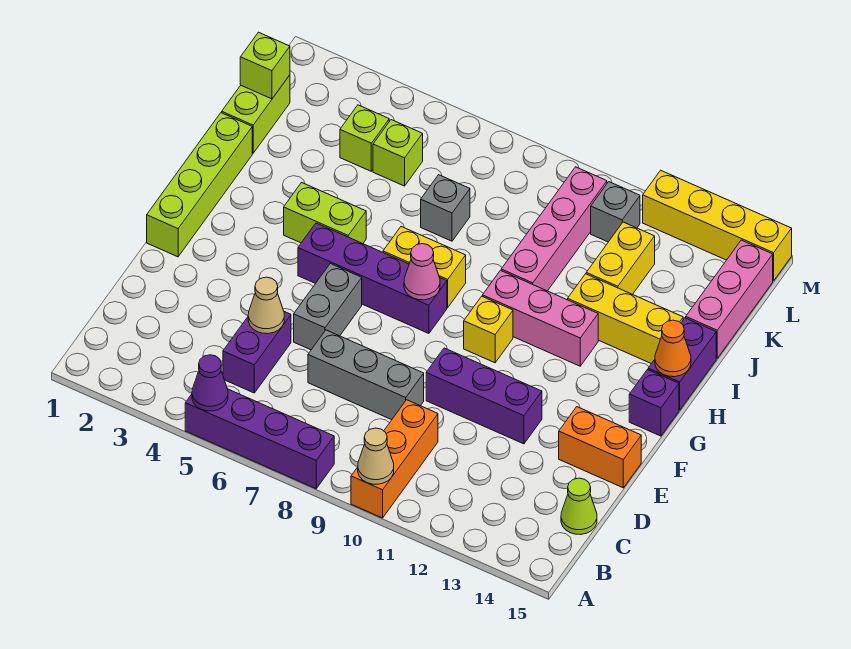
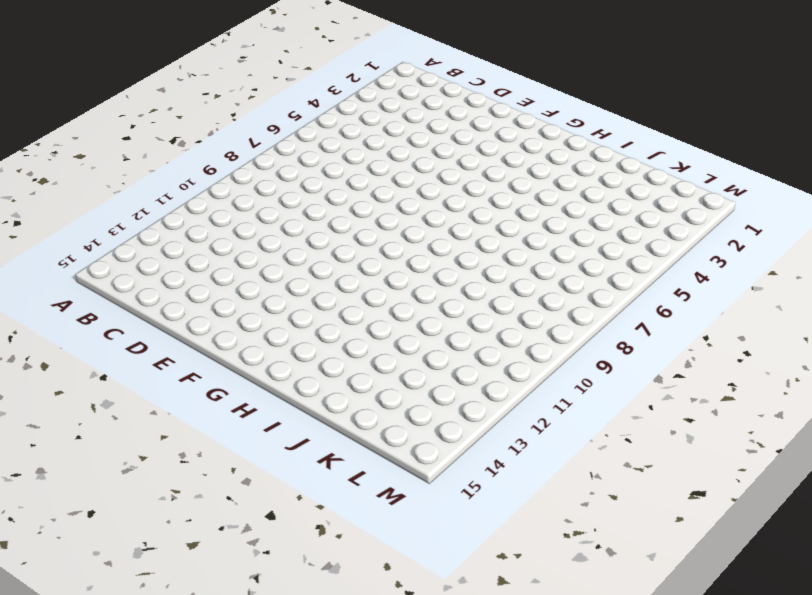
none -> purple 1x4 brick [185,389,334,489]
none -> orange 1x3 brick [351,400,438,518]
none -> purple 1x2 brick [223,312,291,393]
none -> lime 1x1 cone [561,478,597,534]

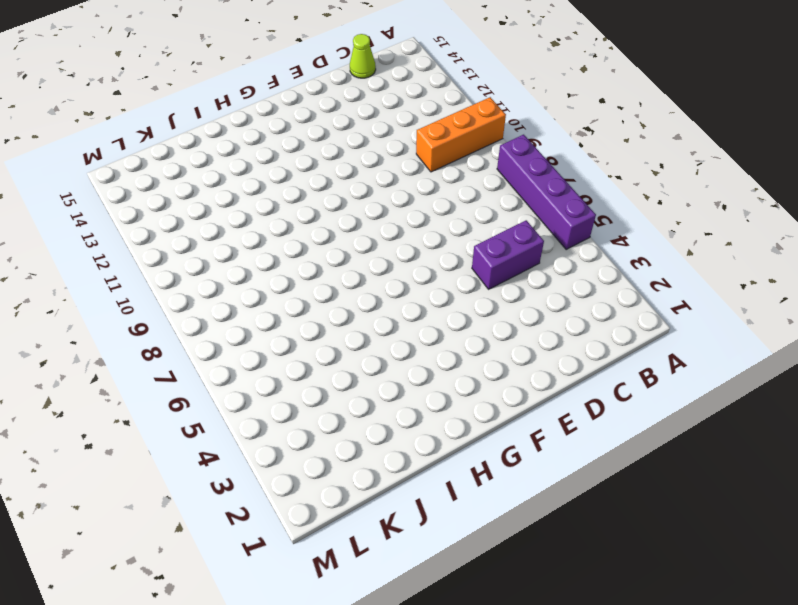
none -> grey 1x3 brick [308,330,424,420]
none -> grey 1x2 brick [294,264,362,350]
none -> purple 1x3 brick [426,348,542,444]
none -> orange 1x2 brick [559,407,641,488]

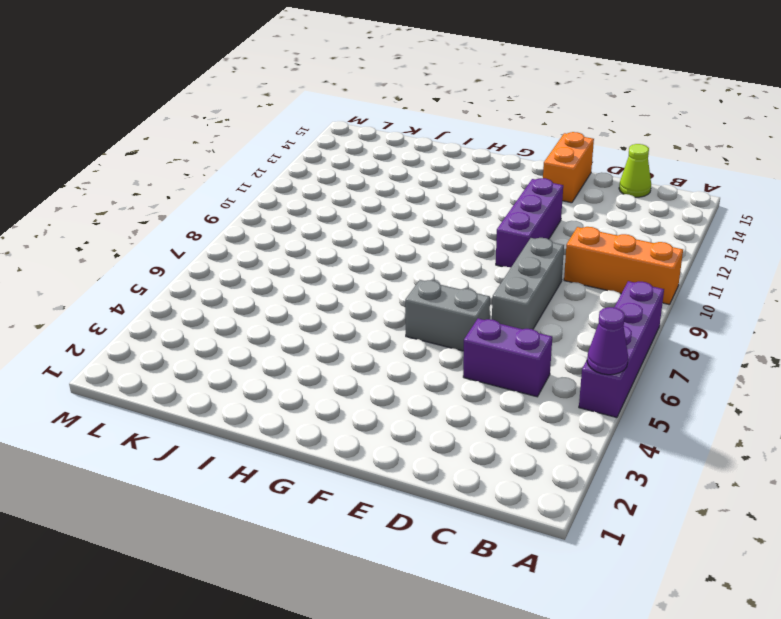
none -> lime 1x4 brick [147,113,252,257]
none -> purple 1x4 brick [298,223,447,333]
none -> yellow 1x1 brick [464,296,513,363]
none -> purple 1x1 brick [629,370,679,436]

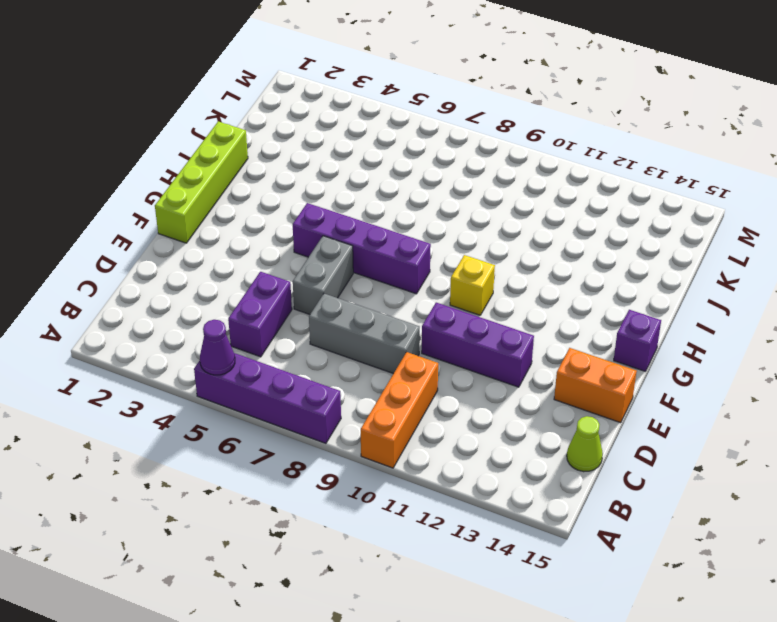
none -> lime 1x2 brick [284,183,366,244]
none -> yellow 1x2 brick [383,227,466,308]
none -> pink 1x3 brick [482,270,598,366]
none -> purple 1x2 brick [648,318,716,410]

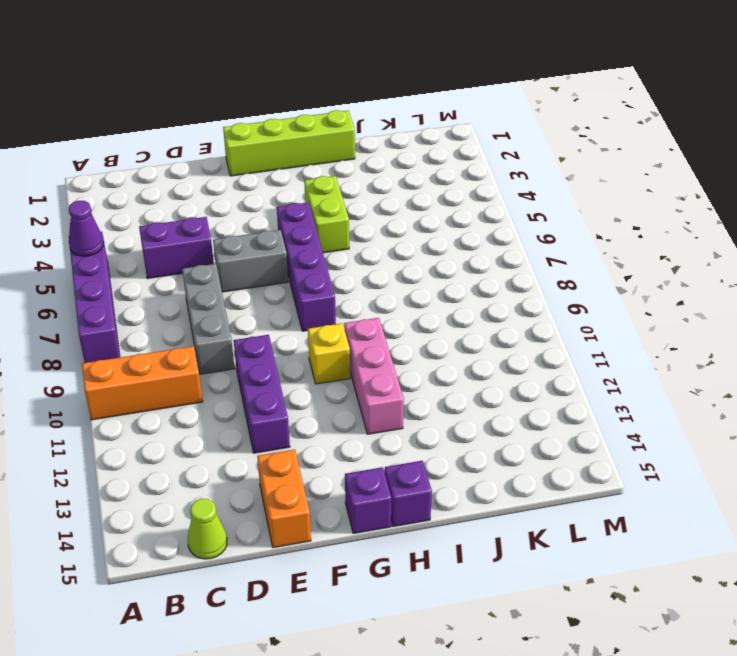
purple 1x1 brick [385,461,432,527] -> purple 1x2 brick [648,318,716,410]
none -> yellow 1x2 brick [383,227,466,308]
none -> pink 1x4 brick [501,167,607,291]
none -> yellow 1x3 brick [568,274,683,364]
none -> lime 1x2 brick [222,75,290,153]

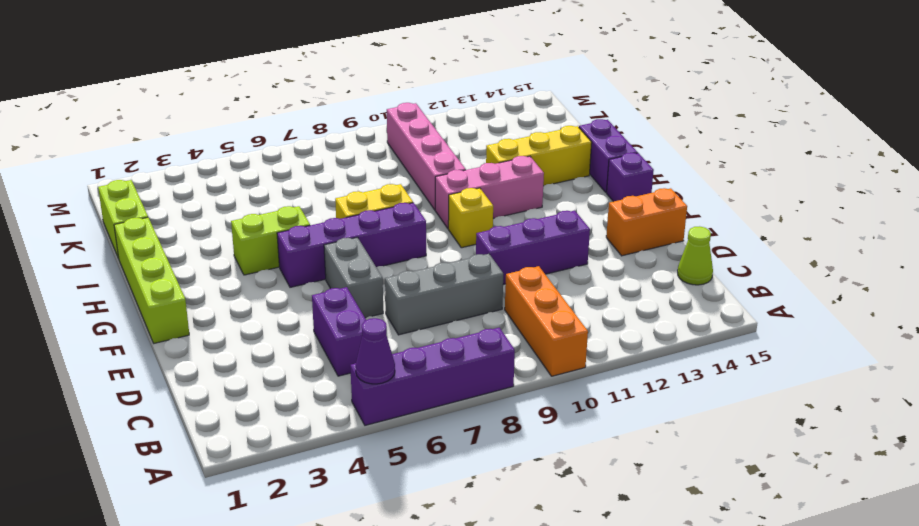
none -> grey 1x1 brick [421,175,470,241]
none -> yellow 1x2 brick [586,222,655,294]
none -> pink 1x3 brick [686,240,773,358]
none -> lime 1x1 brick [340,105,389,171]

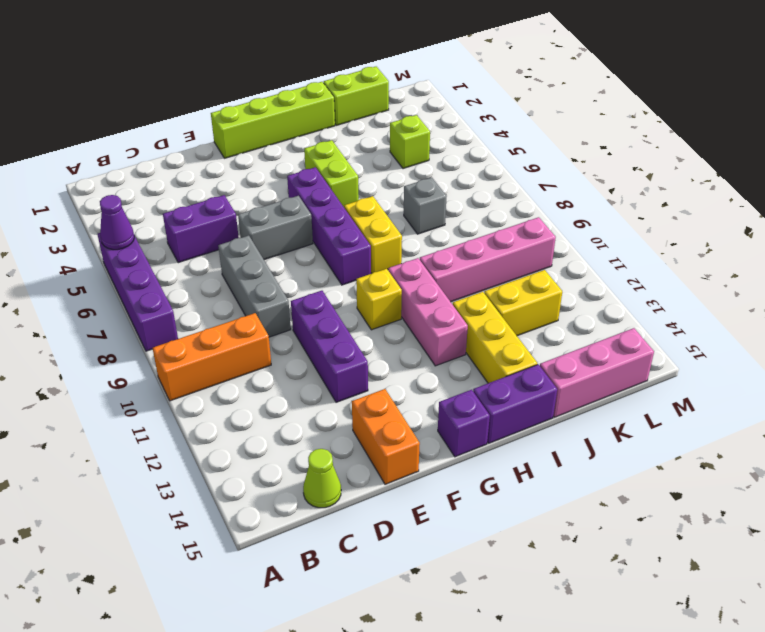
none -> lime 1x1 brick [373,120,423,186]
none -> grey 1x1 brick [591,182,640,242]
none -> yellow 1x4 brick [643,170,792,281]
none -> tan 1x1 cone [358,428,394,484]

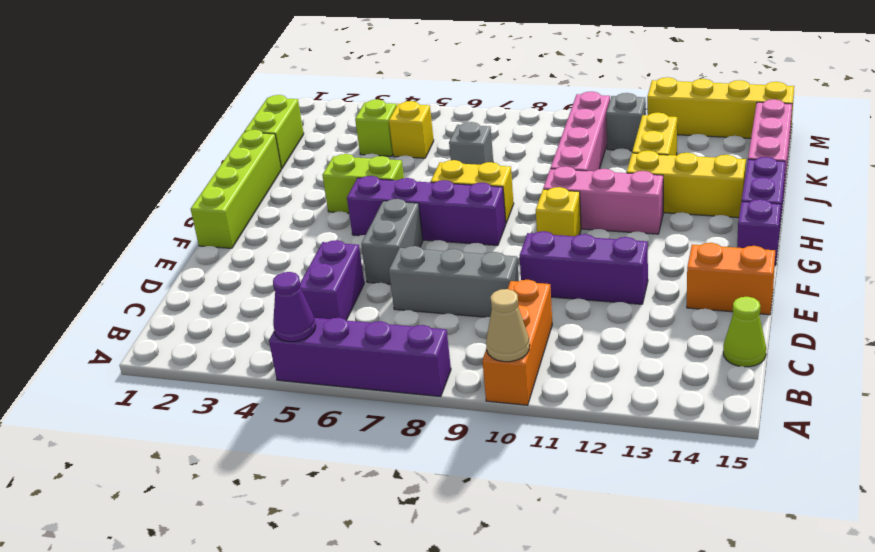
yellow 1x1 brick [389,101,434,158] -> lime 1x1 brick [373,120,423,186]
none -> tan 1x1 cone [248,277,284,334]
none -> pink 1x1 cone [404,244,440,300]
none -> orange 1x1 cone [655,320,691,377]
none -> lime 1x1 brick [240,32,290,99]

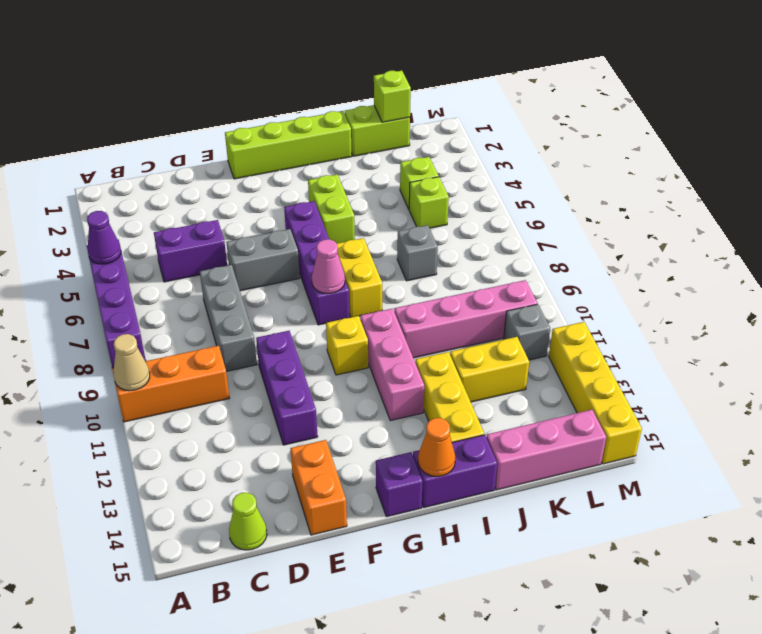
none -> tan 1x1 cone [248,277,284,334]

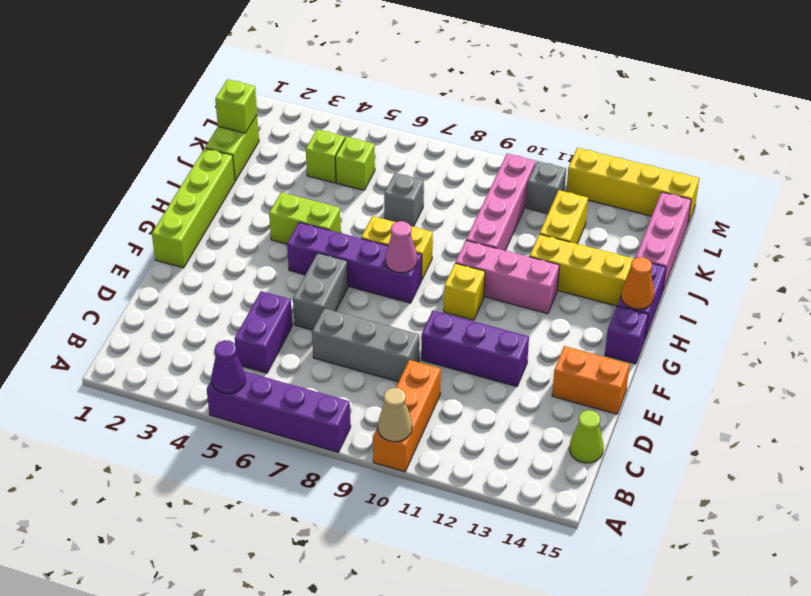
none -> tan 1x1 cone [248,277,284,334]

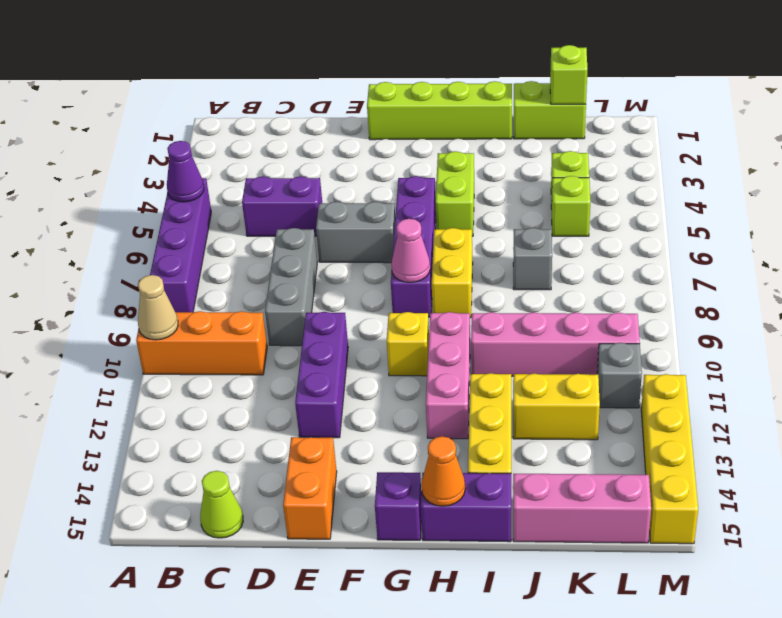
none -> tan 1x1 cone [248,277,284,334]

